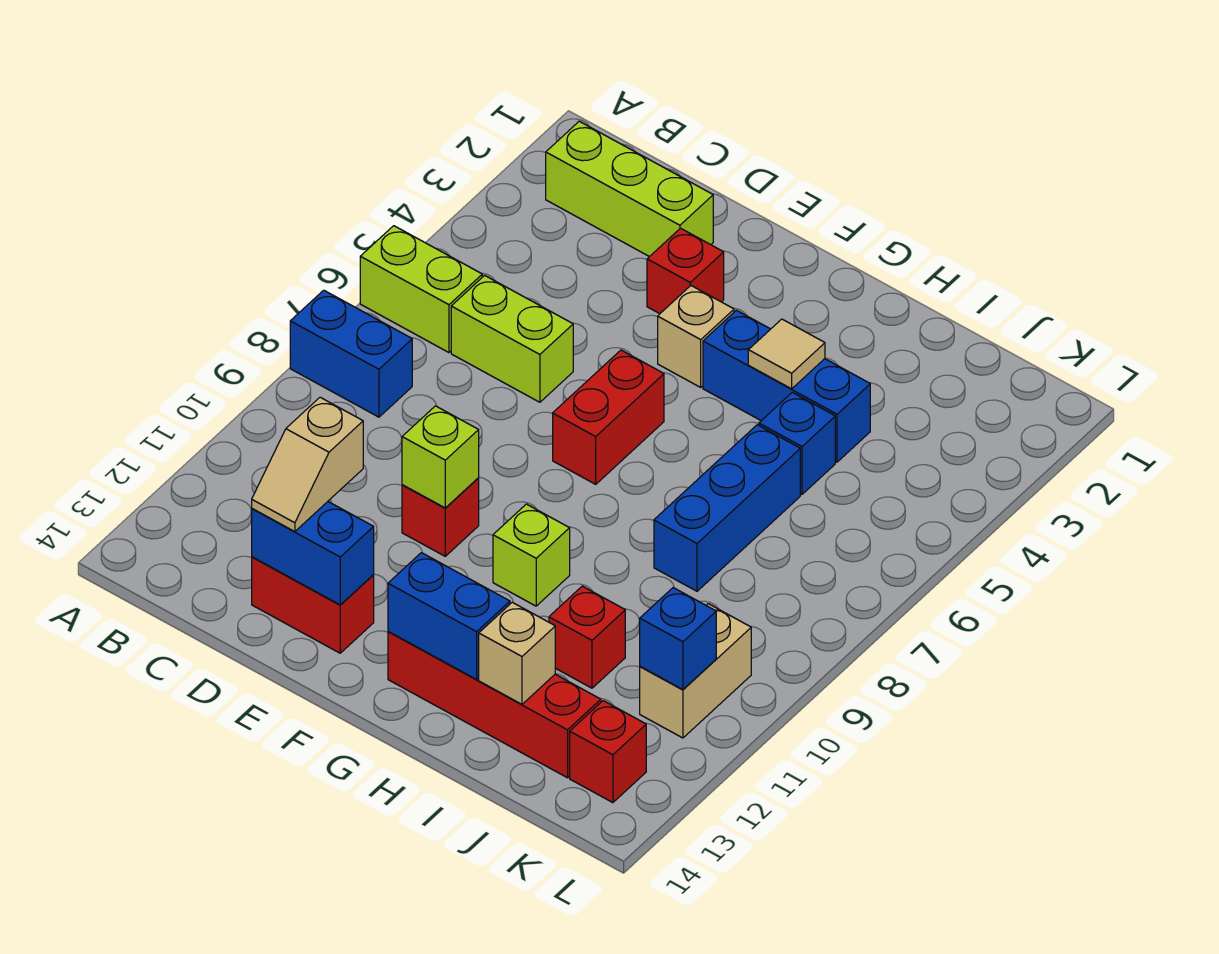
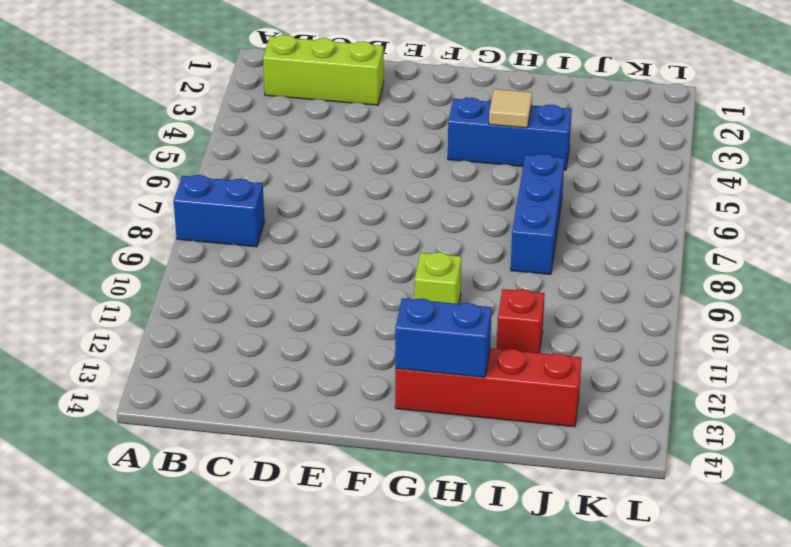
none -> lime 1x2 brick [360,226,482,352]
none -> lime 1x2 brick [451,275,573,402]
none -> red 1x2 brick [252,557,374,653]

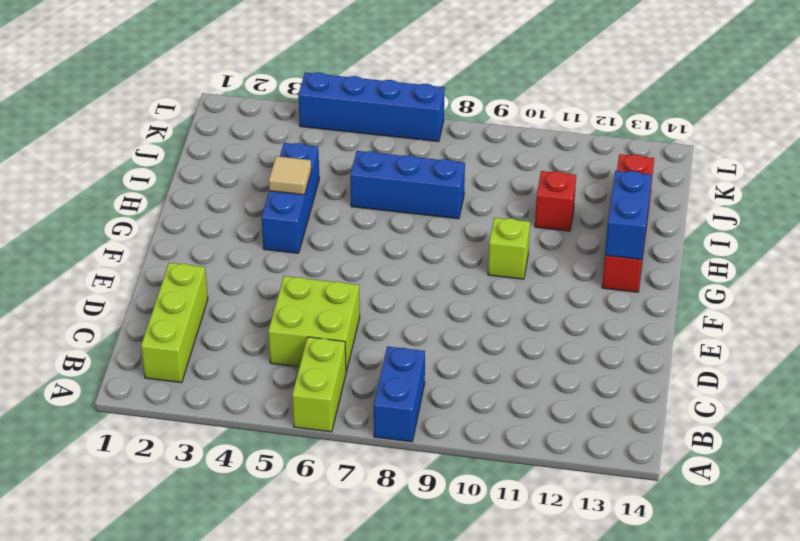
lime 2x2 brick [268,276,360,372] -> lime 1x2 brick [451,275,573,402]
blue 1x4 brick [298,72,445,142] -> none
none -> red 1x2 brick [252,557,374,653]
none -> red 1x1 brick [647,228,724,314]
none -> red 1x1 brick [402,478,479,556]

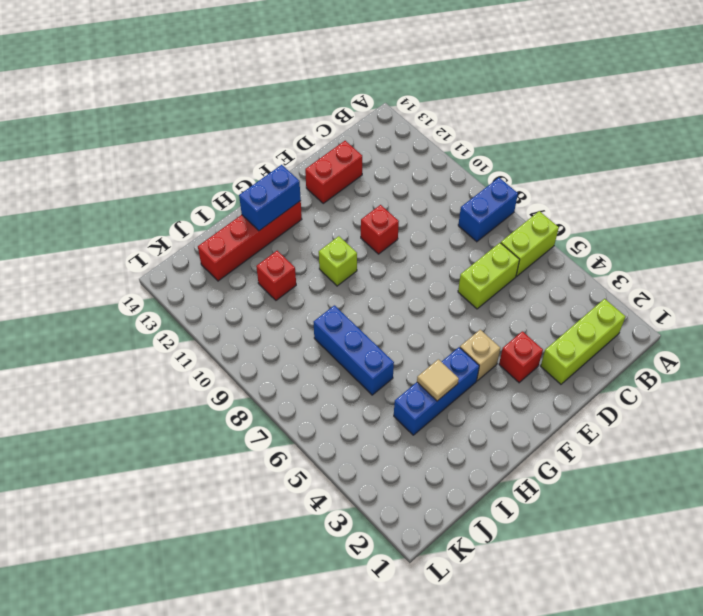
none -> red 1x2 brick [553,350,664,484]
none -> blue 1x1 brick [759,392,835,494]
none -> tan 1x2 brick [640,604,751,738]

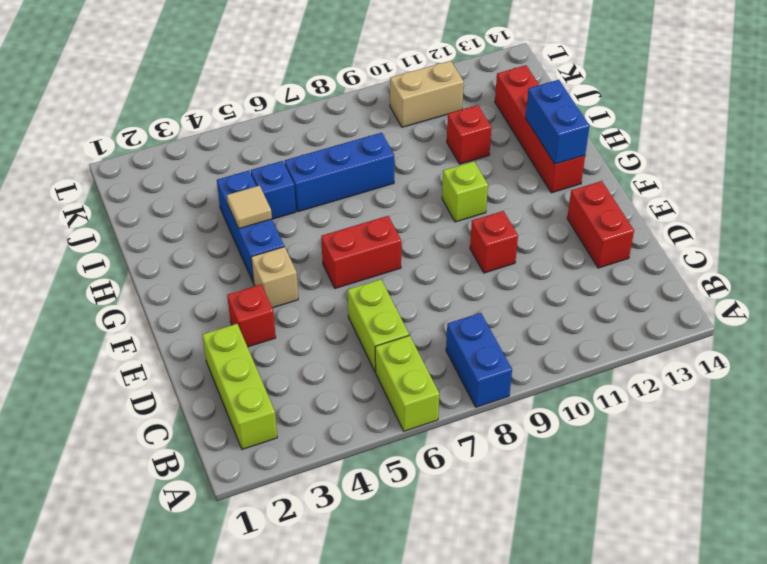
none -> red 1x1 brick [570,701,646,803]
none -> blue 1x2 brick [252,502,374,605]
none -> lime 1x1 brick [402,406,479,508]

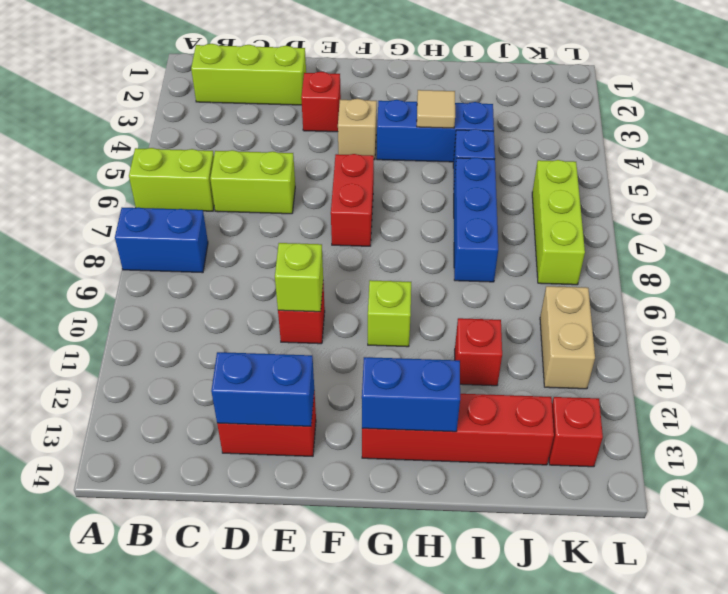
lime 1x3 brick [532,160,585,285] -> none
none -> tan 1x1 brick [479,602,555,704]
none -> blue 1x1 brick [640,588,716,690]
none -> tan 1x2 slope [252,397,363,532]

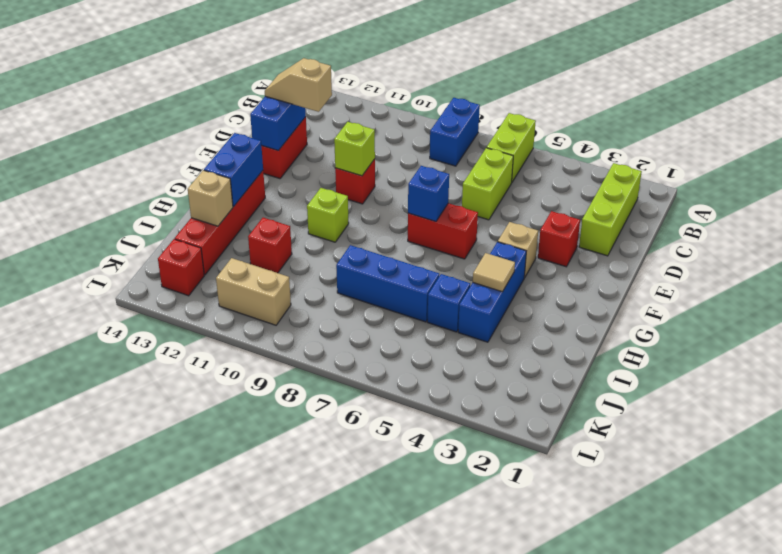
blue 1x1 brick [408,166,449,222] -> blue 1x1 brick moved to [640,588,716,690]

